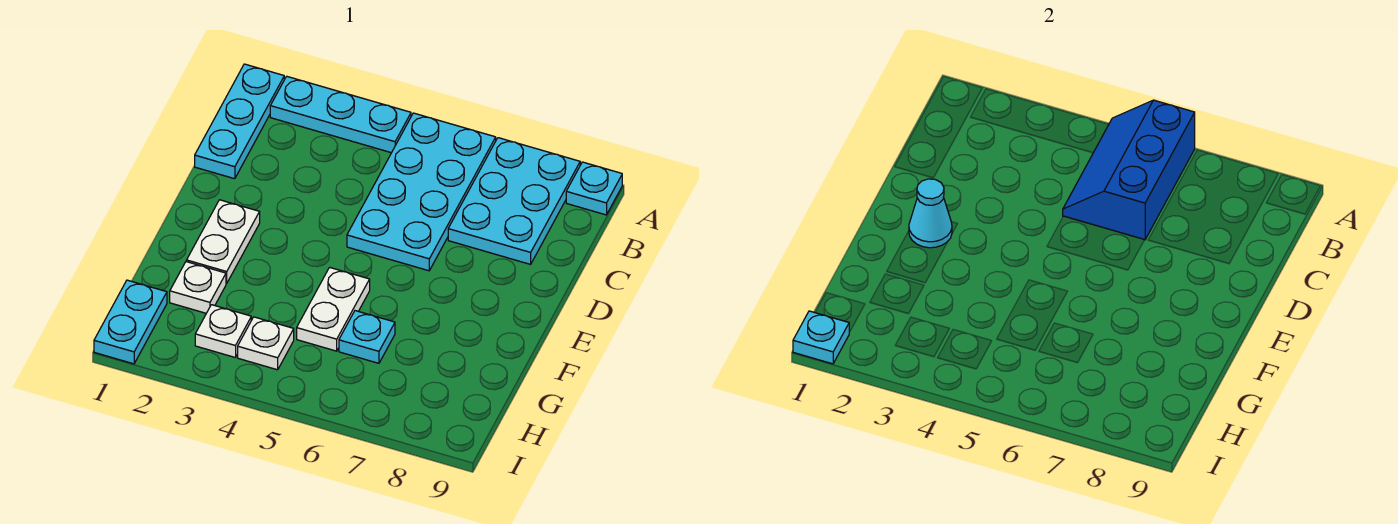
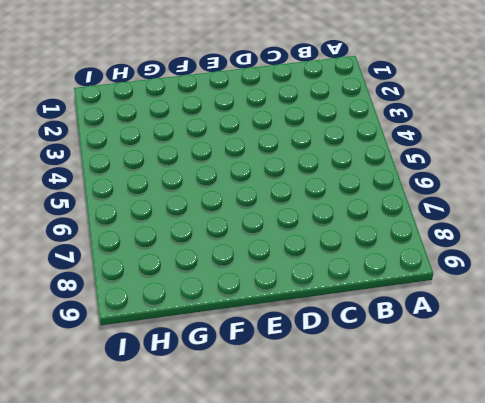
none -> cyan 1x3 plate [195,64,284,179]
none -> cyan 1x3 plate [270,76,411,153]
none -> cyan 2x4 plate [347,113,496,271]

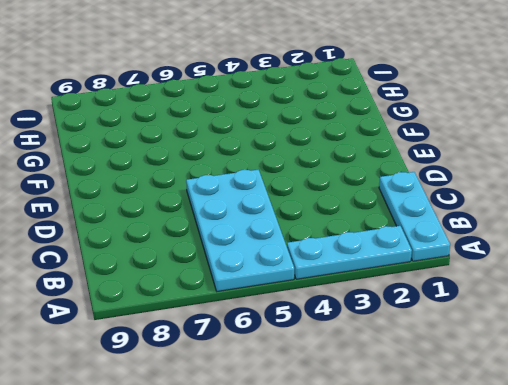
none -> cyan 2x3 plate [448,138,580,264]
none -> cyan 1x1 plate [566,162,622,215]
none -> white 1x2 plate [187,200,260,283]

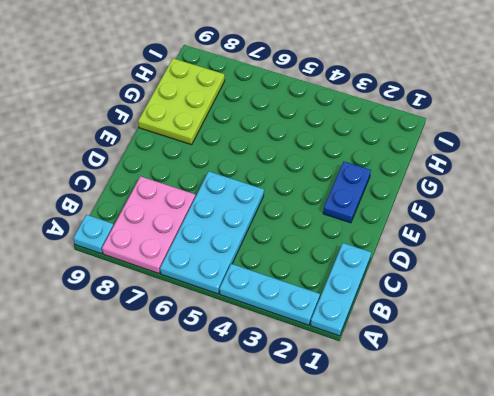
pink 2x3 plate [102,176,195,273] -> cyan 2x3 plate [448,138,580,264]
blue 1x2 plate [323,162,371,223] -> white 1x2 plate [187,200,260,283]
lime 2x3 plate [138,58,225,145] -> none
none -> white 1x2 plate [297,267,370,351]
none -> white 1x1 plate [170,262,226,313]
none -> cyan 1x1 plate [339,311,395,363]

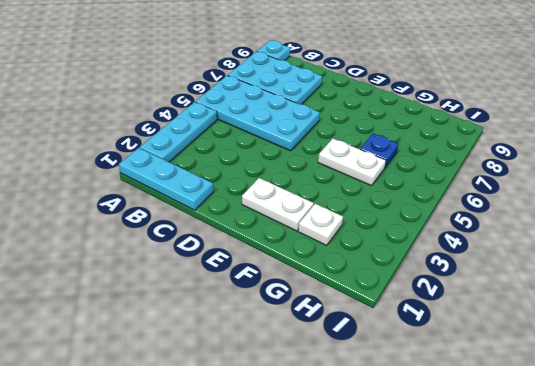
blue 1x1 plate [360,134,398,167] -> cyan 1x1 plate [339,311,395,363]
none -> cyan 1x2 plate [94,280,167,364]
none -> white 1x1 plate [195,305,251,357]
none -> white 1x1 plate [238,317,294,370]

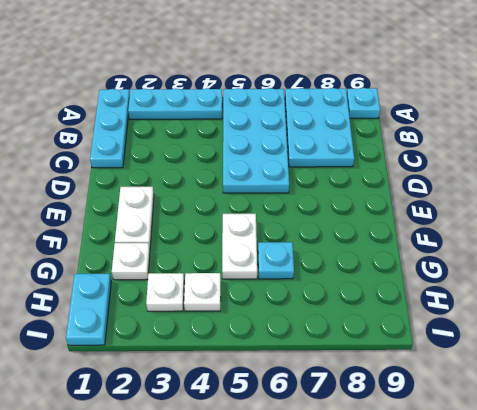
none -> blue 2x3 slope [1063,100,1195,240]
none -> cyan 1x1 cone [909,179,952,248]
none -> cyan 1x1 plate [793,311,849,364]

